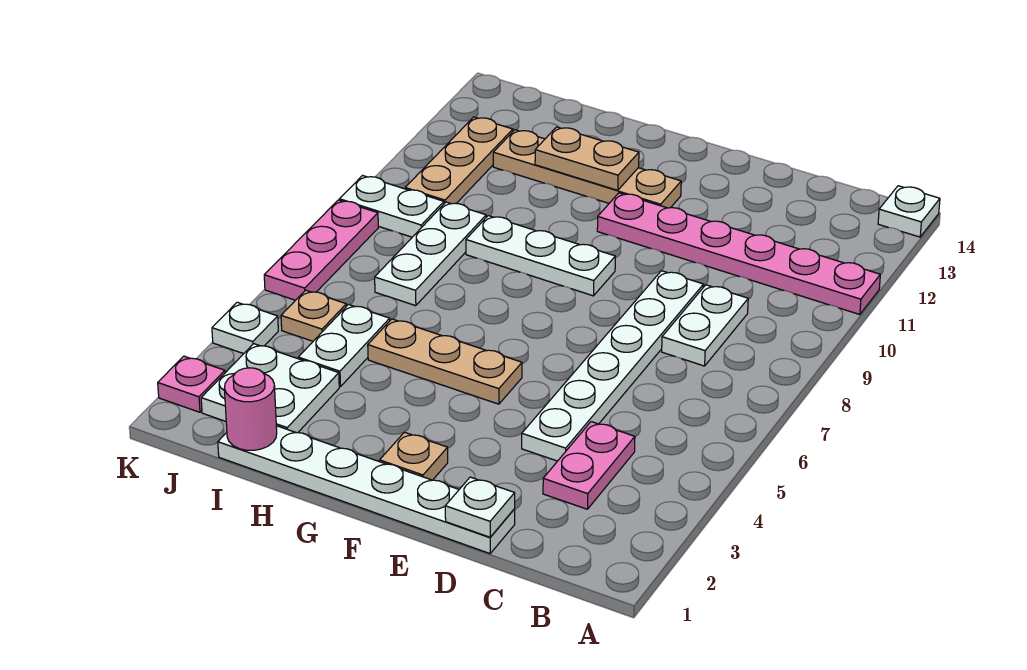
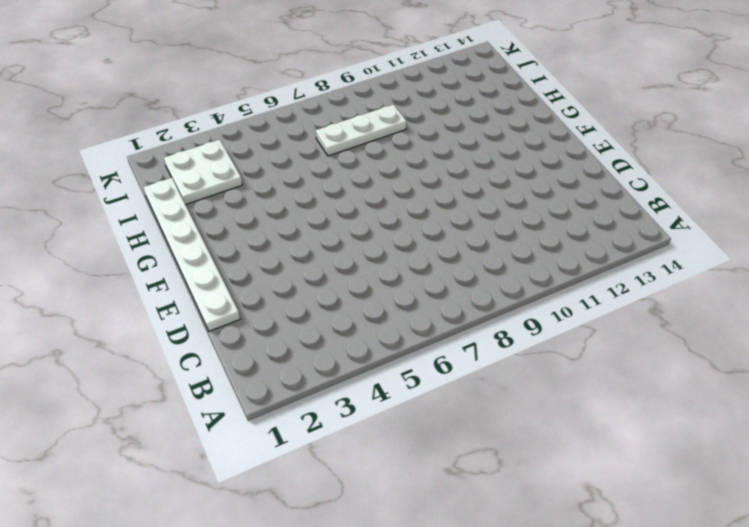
none -> pink 1x6 plate [597,193,880,315]
none -> white 1x1 plate [878,186,940,237]
none -> pink 1x2 plate [543,422,635,509]

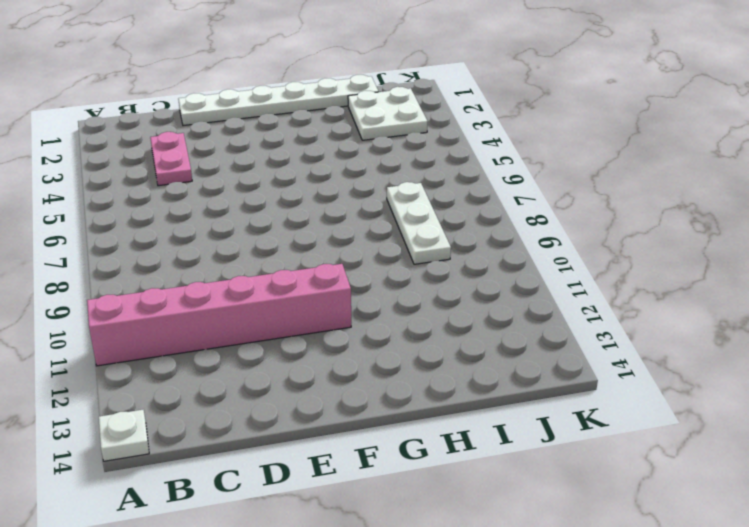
pink 1x6 brick [87,264,351,366] -> pink 1x6 plate [597,193,880,315]
none -> white 1x2 plate [662,285,748,366]
none -> white 1x6 plate [522,271,704,461]
none -> tan 1x1 plate [380,432,448,480]

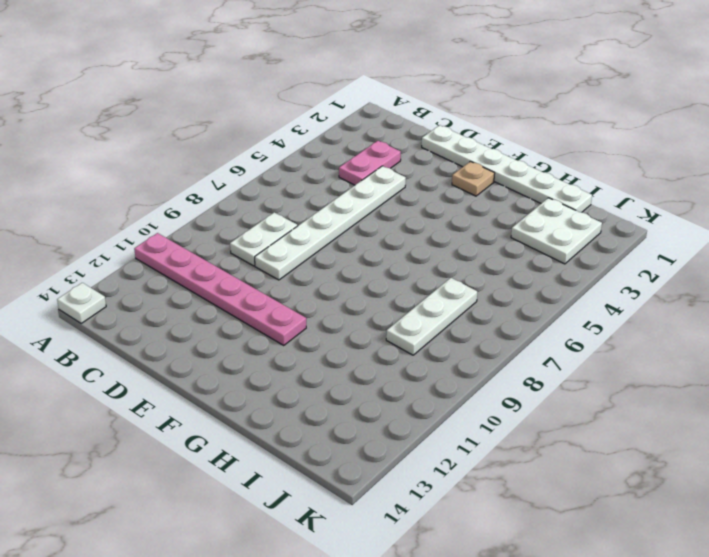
none -> tan 1x3 plate [368,319,522,404]
none -> white 1x3 plate [466,216,615,296]
none -> tan 1x4 plate [493,130,681,208]

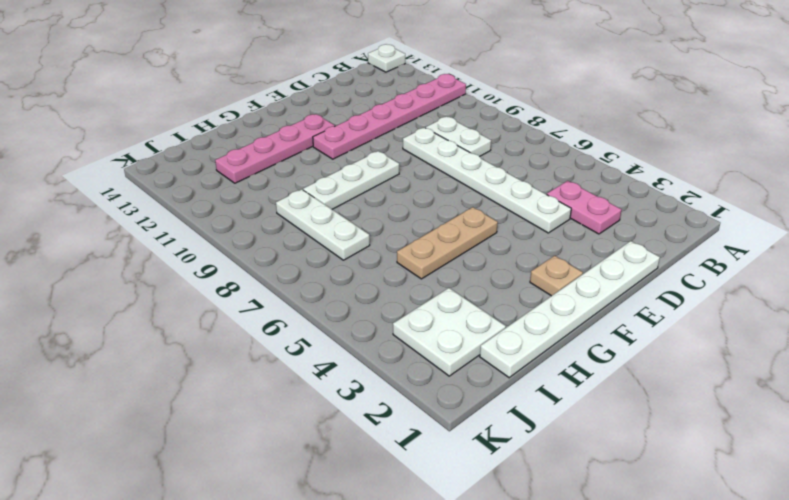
pink 1x4 plate [215,114,335,183] -> tan 1x4 plate [493,130,681,208]
none -> white 1x2 plate [298,305,390,387]
none -> tan 1x1 plate [281,290,346,341]
none -> white 1x2 plate [339,176,444,237]

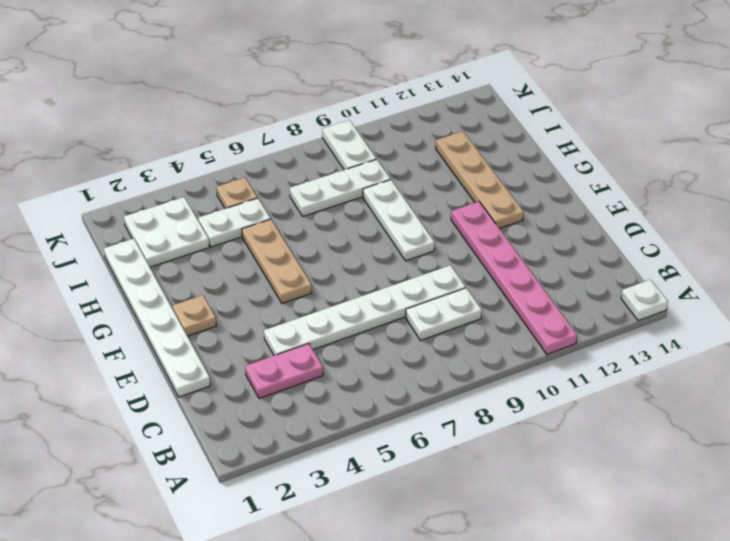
none -> tan 1x3 plate [405,117,513,204]
none -> pink 1x1 plate [158,356,225,412]
none -> white 1x1 plate [212,302,278,354]

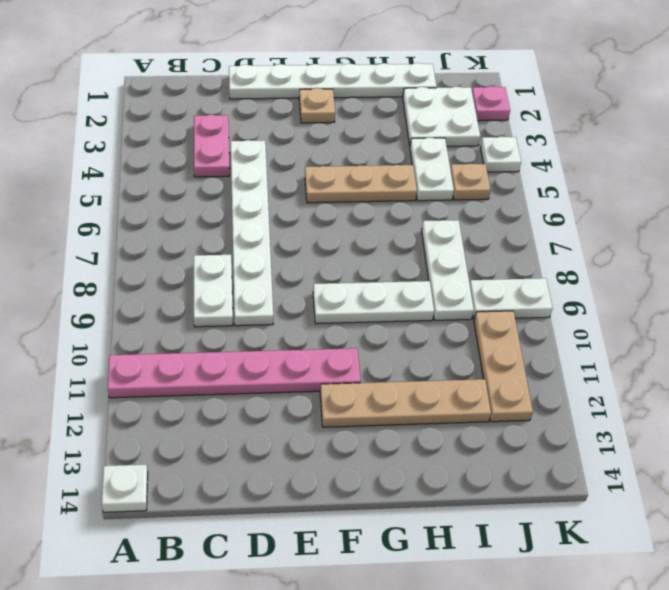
none -> pink 1x3 plate [264,200,378,300]
none -> white 1x1 plate [445,477,515,537]
none -> tan 1x2 plate [535,127,639,190]

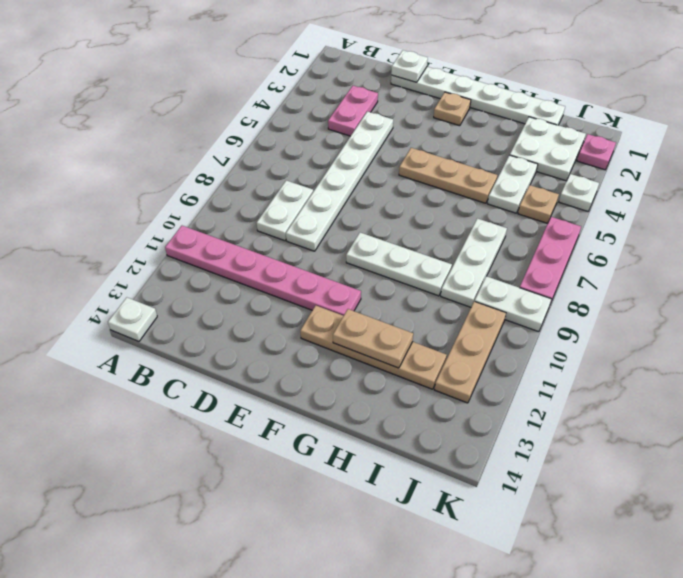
none -> pink 1x1 round brick [224,368,277,450]

